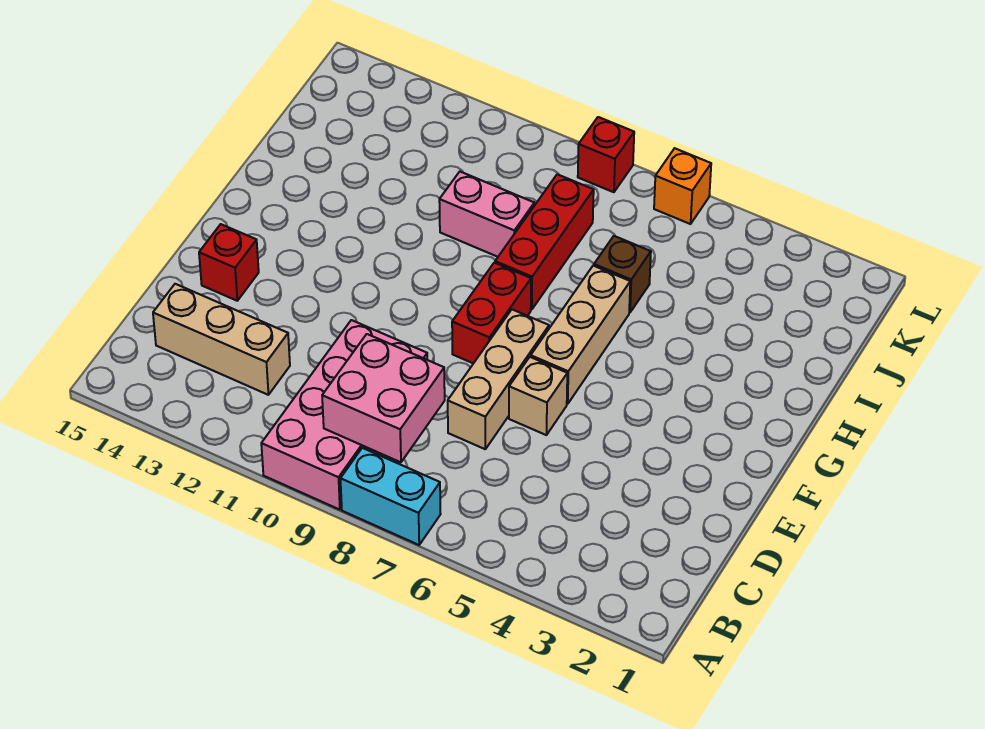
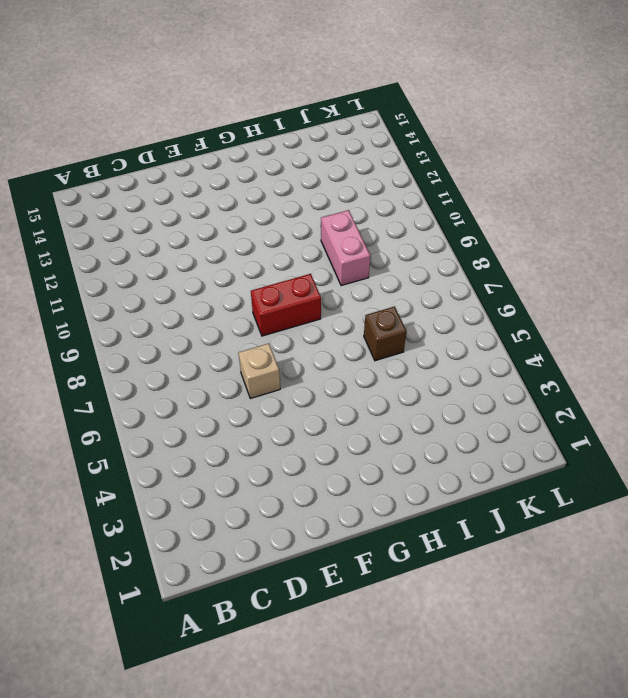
none -> cyan 1x2 brick [340,448,441,545]
none -> pink 2x4 brick [261,320,427,510]
none -> tan 1x3 brick [153,284,290,395]

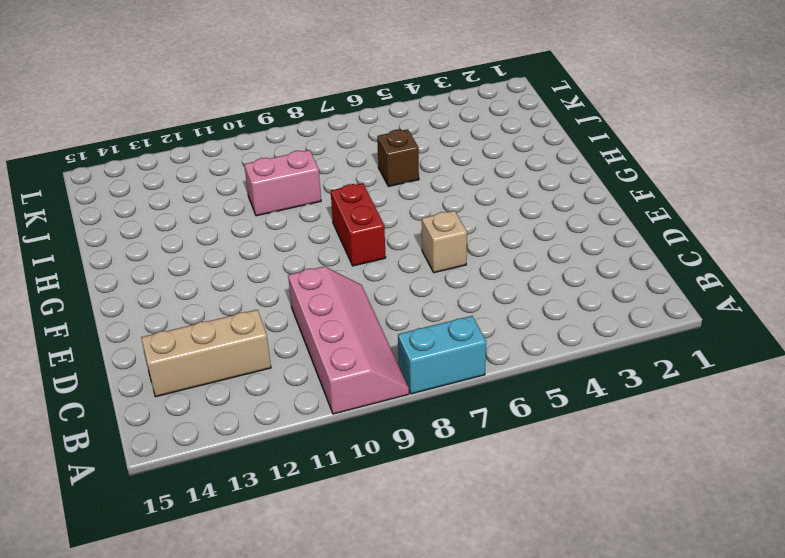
pink 2x4 slope [288,267,409,414] -> pink 2x4 brick [261,320,427,510]
none -> tan 1x3 brick [448,310,549,449]
none -> red 1x1 brick [199,224,259,301]
none -> tan 1x3 brick [531,266,630,404]

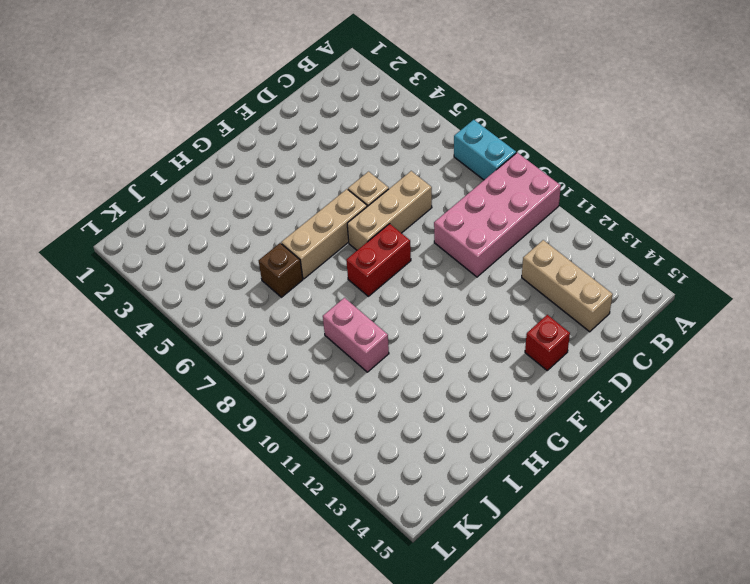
none -> red 1x3 brick [495,174,594,310]
none -> orange 1x1 brick [654,148,711,224]
none -> red 1x1 brick [578,117,634,192]

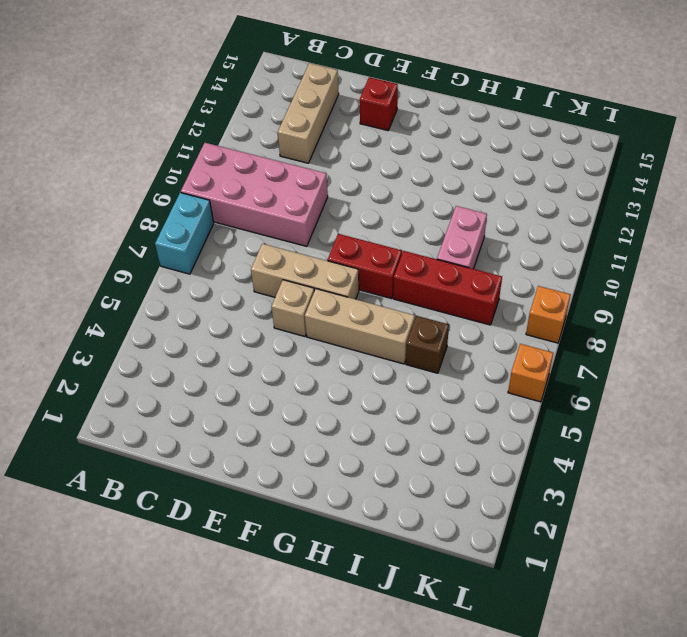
orange 1x1 brick [526,286,571,343] -> red 1x1 brick [578,117,634,192]
none -> pink 2x2 brick [322,334,445,462]

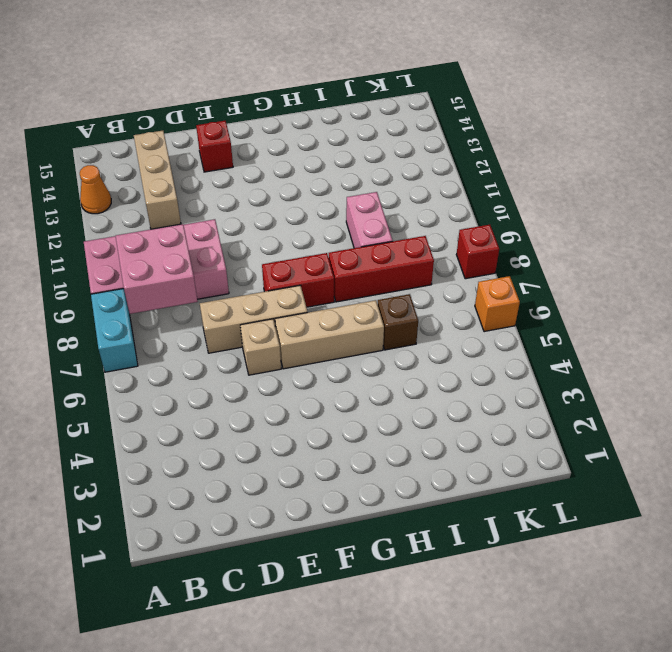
orange 1x1 cone [80,165,111,214] -> none

